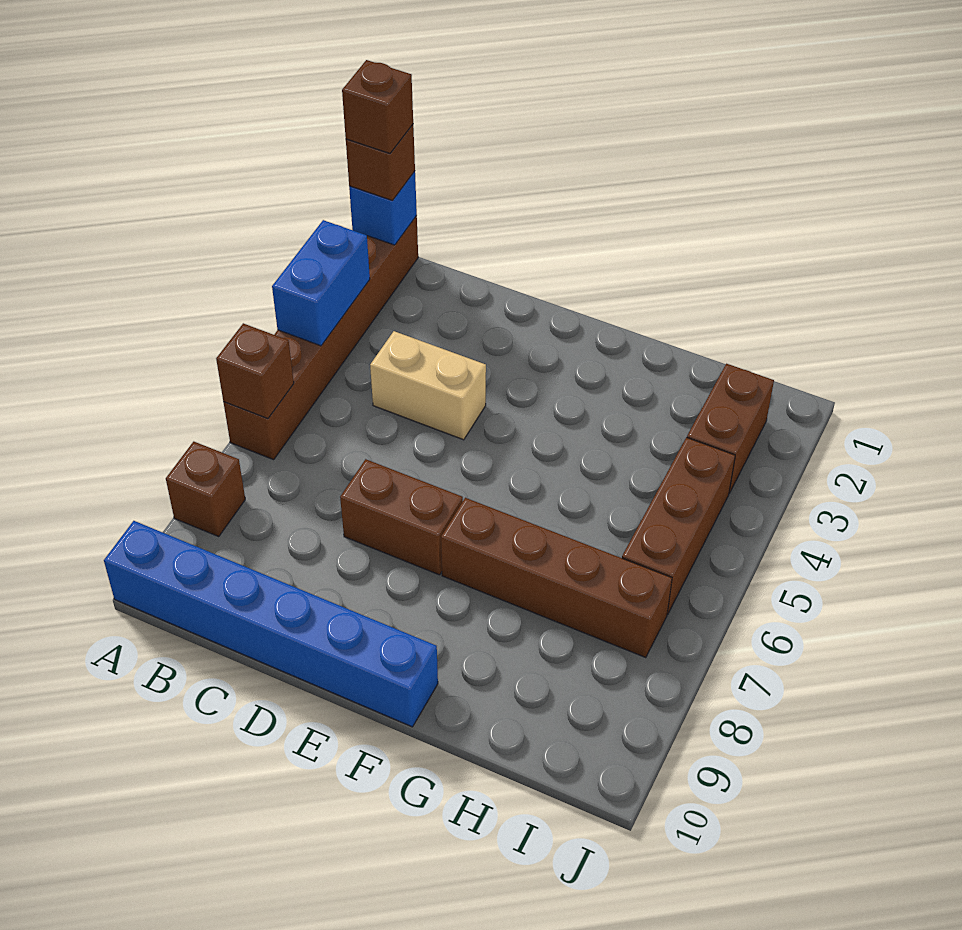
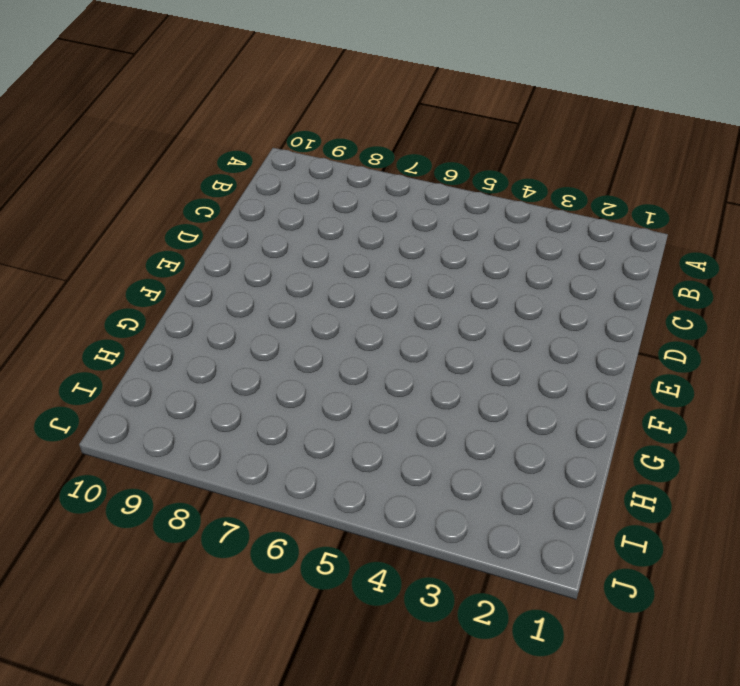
none -> brown 1x6 brick [223,216,418,460]
none -> brown 1x1 brick [166,442,245,536]
none -> blue 1x6 brick [104,521,438,727]

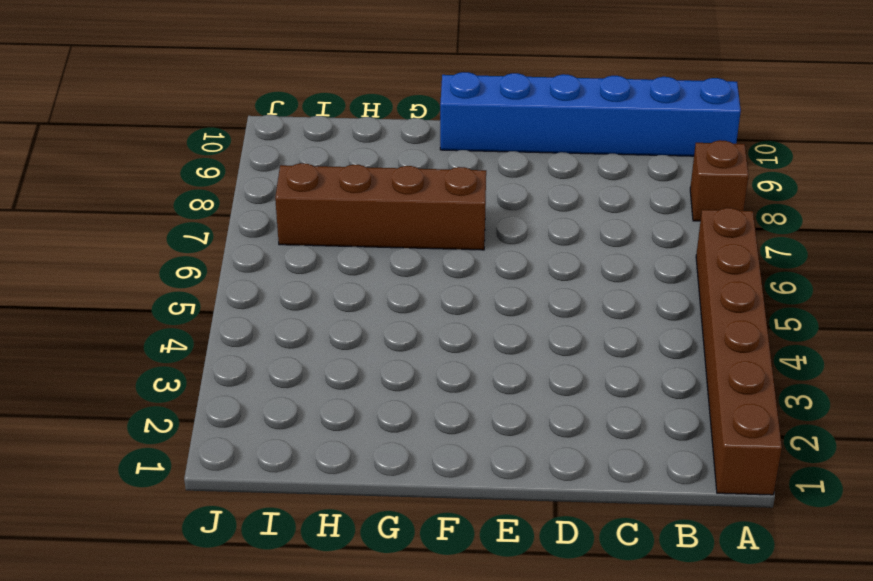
none -> tan 1x2 brick [370,331,486,440]
none -> brown 1x2 brick [340,459,463,575]
none -> brown 1x2 brick [687,364,774,493]

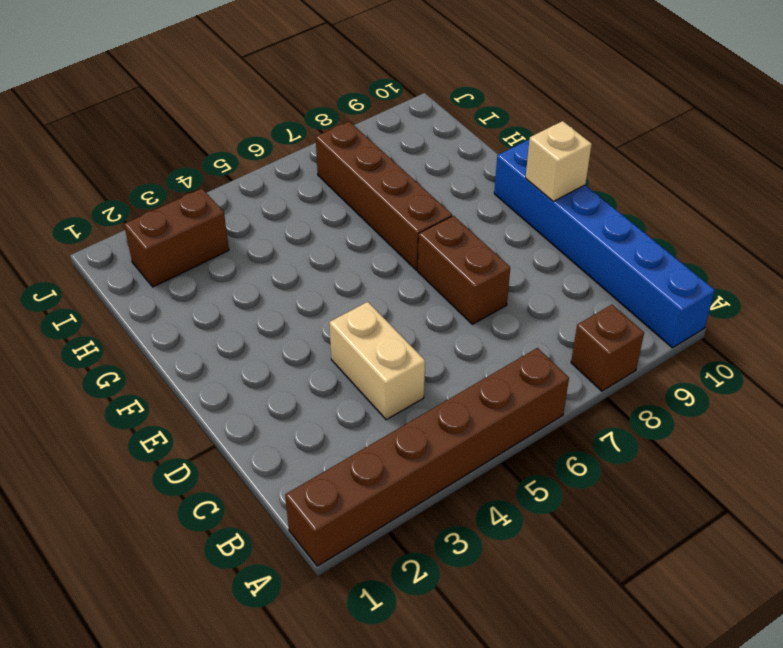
tan 1x1 brick [526,121,592,201] -> none
none -> brown 1x3 brick [622,437,735,614]
none -> blue 1x1 brick [349,171,417,245]
none -> blue 1x2 brick [272,220,370,346]

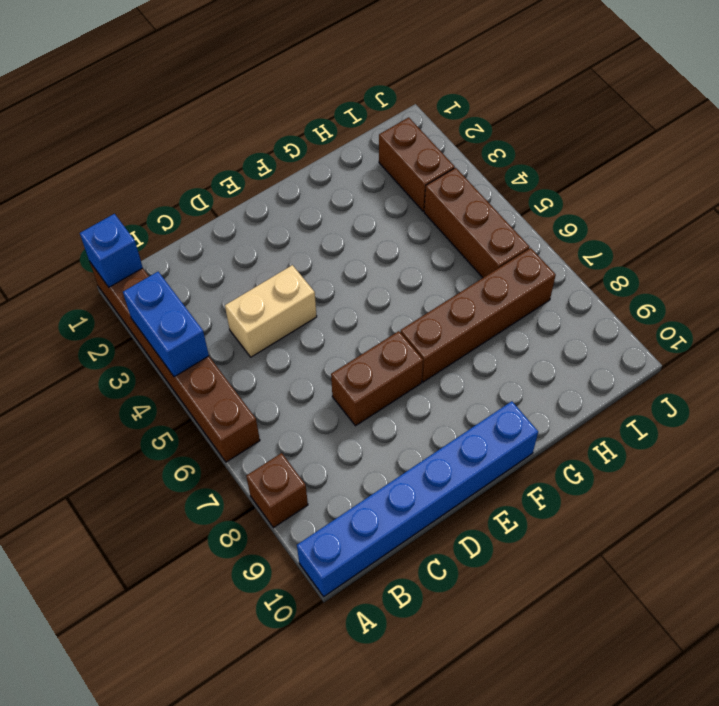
none -> brown 1x1 brick [216,323,294,418]
none -> brown 1x1 brick [346,124,415,201]
none -> brown 1x1 brick [342,60,413,153]

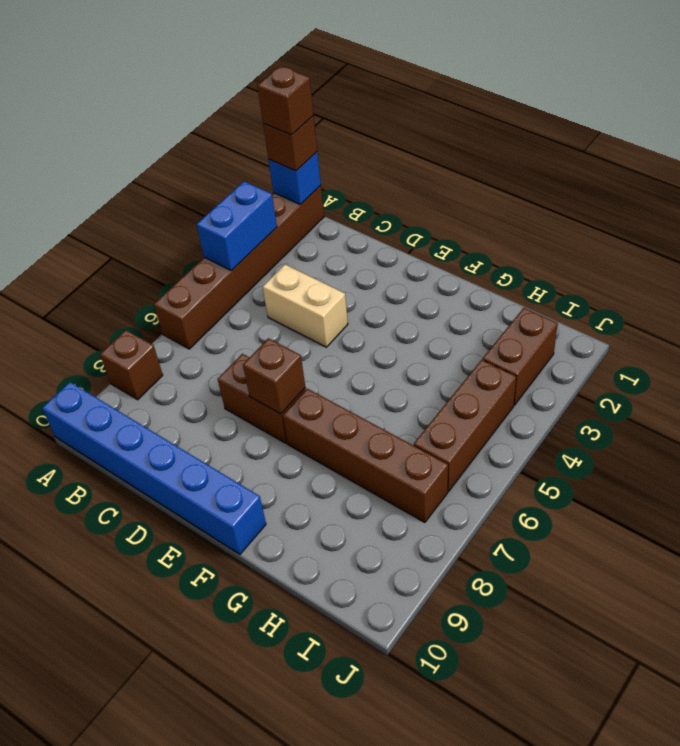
brown 1x1 brick [243,338,305,414] -> brown 1x1 brick moved to [216,323,294,418]

